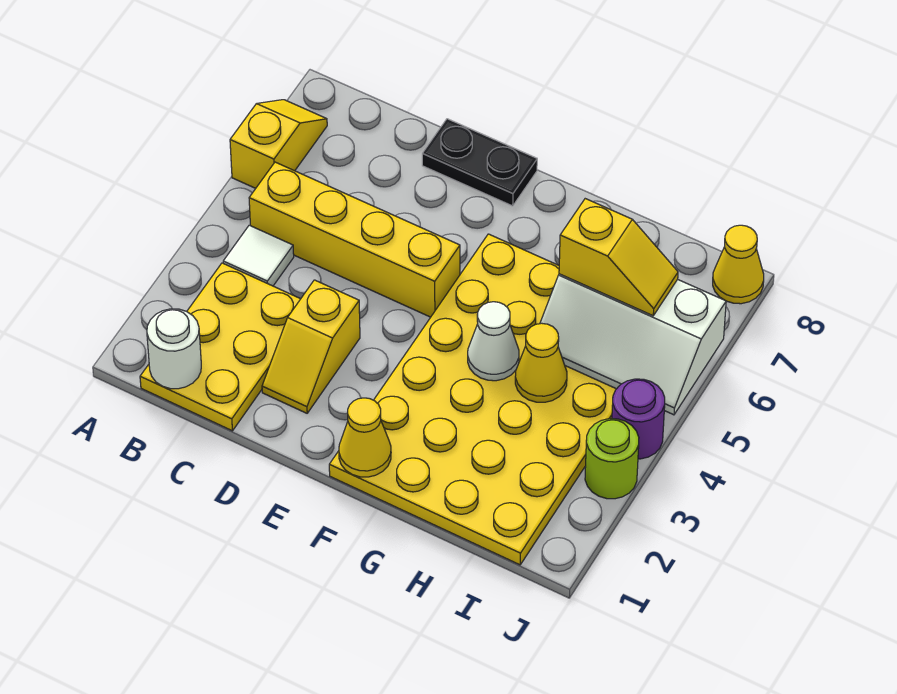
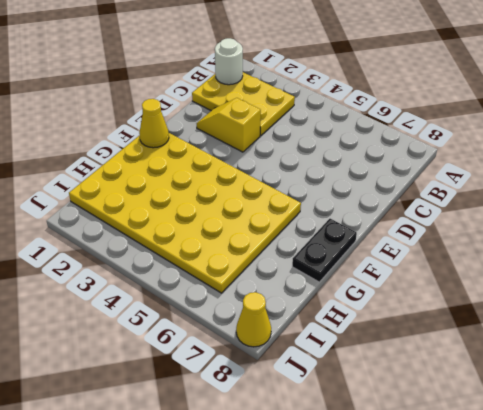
black 1x2 plate [292,219,357,282] -> black 1x2 plate moved to [422,119,537,206]
none -> yellow 1x2 slope [230,100,327,188]
none -> white 1x1 tile [223,225,294,286]
none -> yellow 1x4 brick [249,162,460,317]

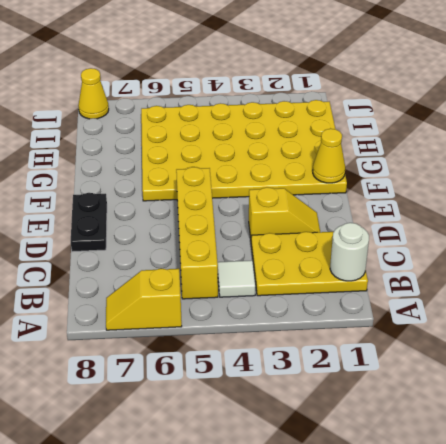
none -> lime 1x1 round brick [585,419,639,499]
none -> purple 1x1 round brick [612,379,665,459]
none -> white 1x1 cone [468,302,519,381]

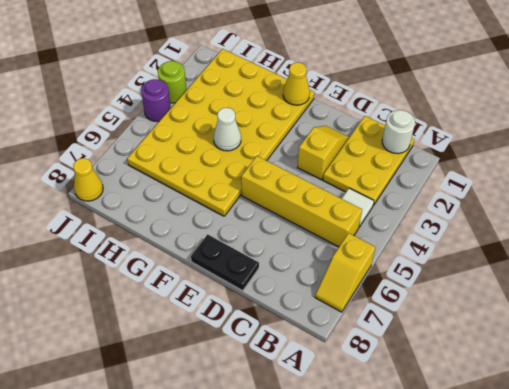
none -> yellow 1x1 cone [515,323,567,402]
none -> white 2x3 slope [540,274,726,415]
none -> yellow 1x2 slope [559,199,678,316]

